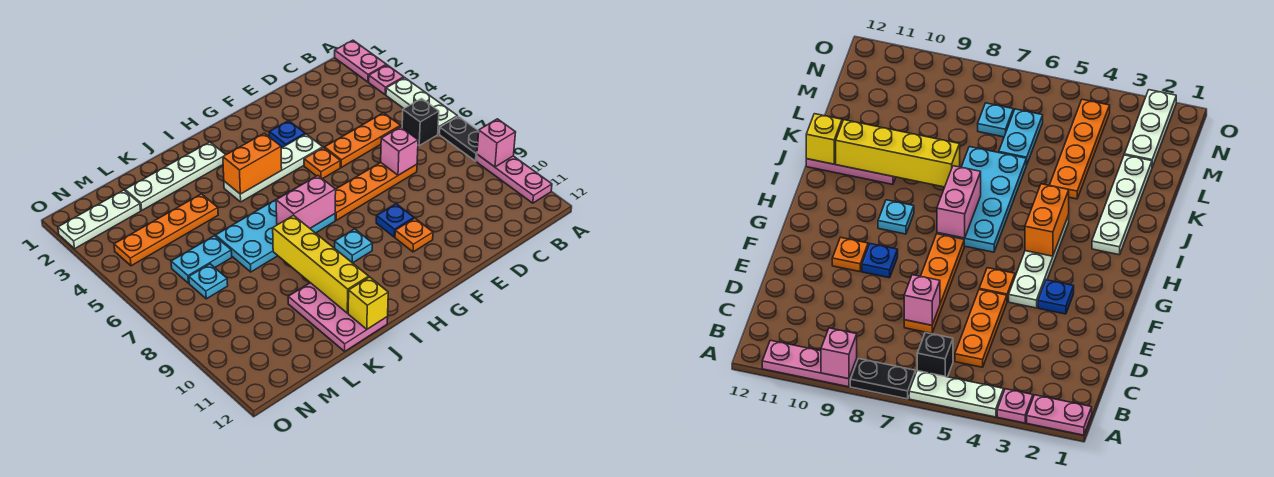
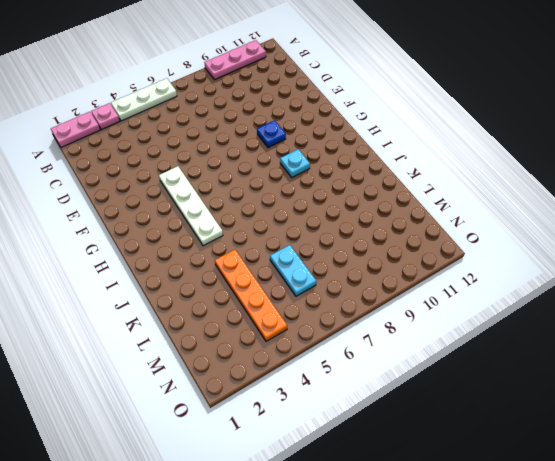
none -> black 1x2 plate [440,116,479,161]
none -> black 1x1 brick [402,99,439,146]
none -> orange 1x3 plate [325,113,400,167]

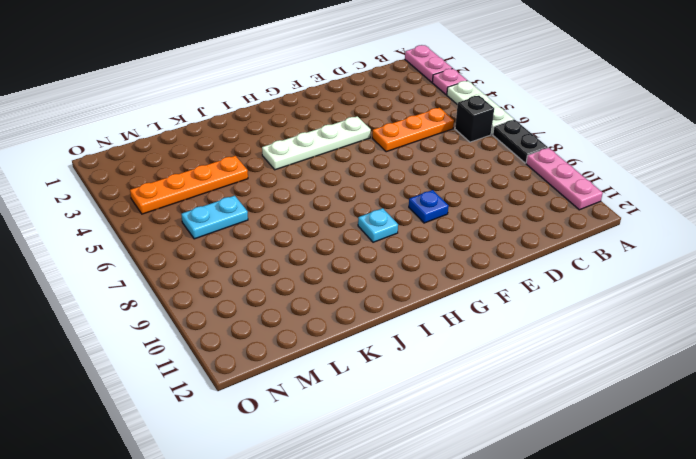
none -> orange 1x4 plate [335,163,417,220]
none -> blue 1x1 plate [269,121,305,148]
none -> orange 1x1 plate [304,148,340,179]

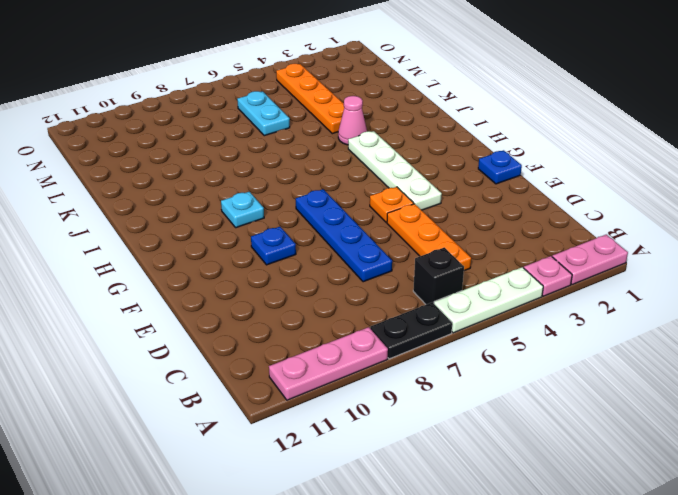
blue 1x4 plate [296,189,392,282] -> orange 1x4 plate [335,163,417,220]
blue 1x1 plate [478,150,522,184] -> blue 1x1 plate moved to [269,121,305,148]
pink 1x1 cone [338,96,367,145] -> none
none -> orange 1x1 plate [395,218,433,252]
none -> cyan 2x4 plate [216,186,335,272]
none -> white 1x4 plate [125,142,226,210]

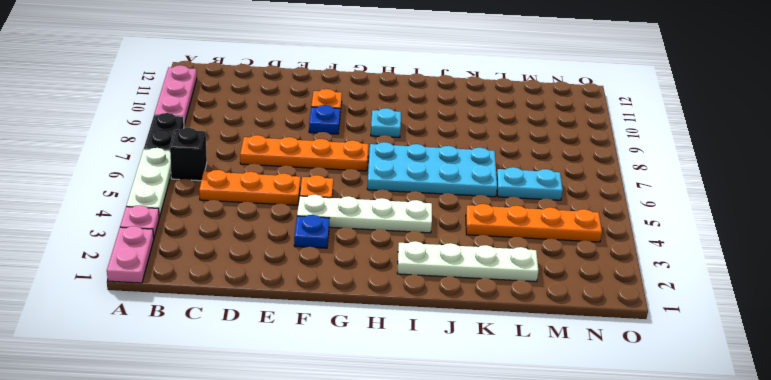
none -> pink 2x3 plate [288,283,388,351]
none -> white 1x3 plate [58,190,141,249]
none -> cyan 1x1 plate [189,264,228,299]

